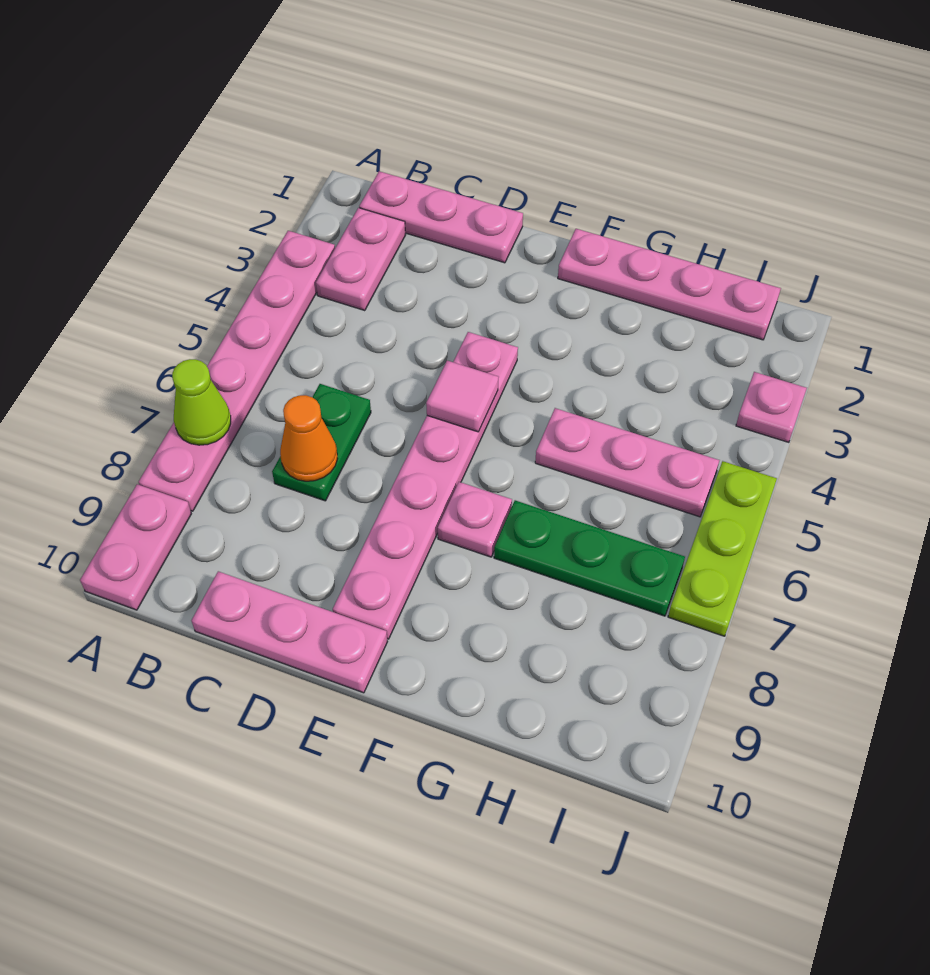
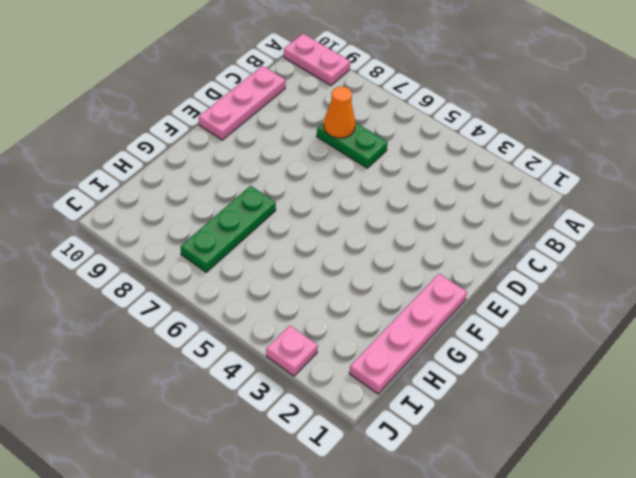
none -> pink 1x6 plate [139,231,335,511]
none -> pink 1x3 plate [359,171,523,263]
none -> pink 1x2 plate [316,208,405,311]

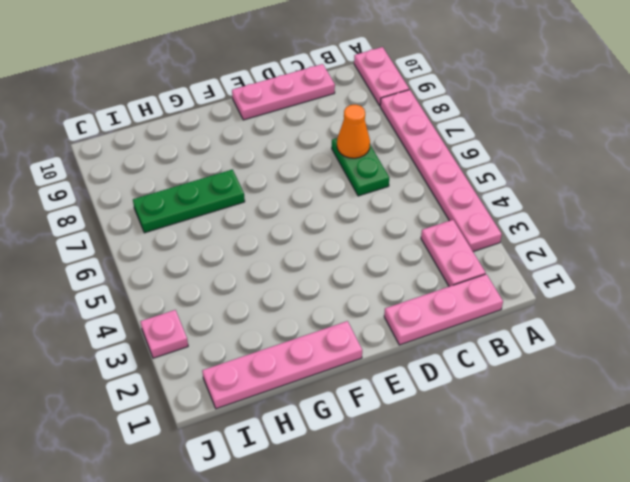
none -> pink 1x6 plate [333,332,518,639]
none -> pink 1x1 plate [438,482,512,557]
none -> pink 1x3 plate [535,408,719,517]

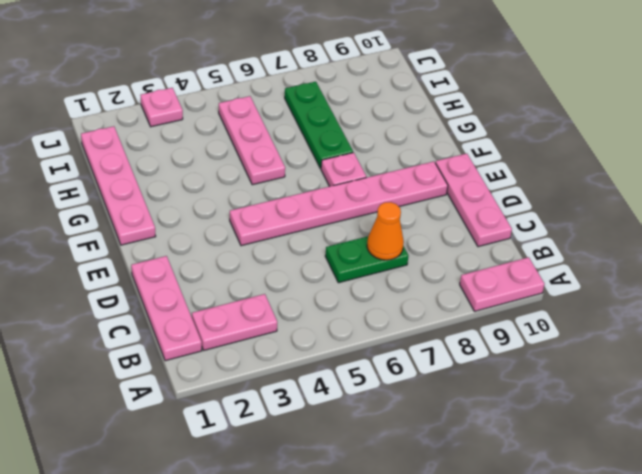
none -> pink 1x6 plate [139,231,335,511]
none -> lime 1x3 plate [668,461,777,636]
none -> lime 1x1 cone [172,359,231,445]

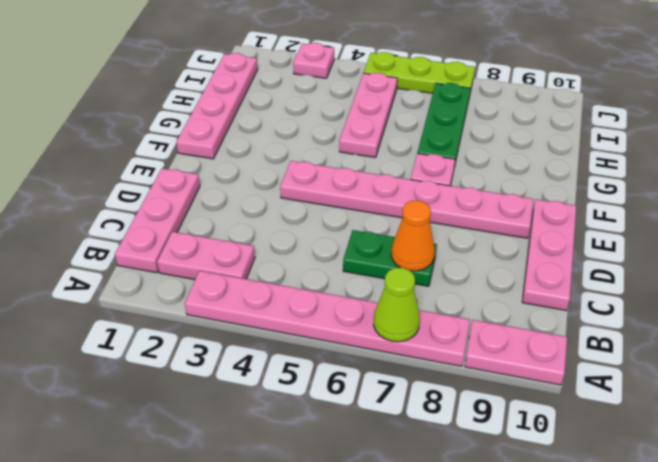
none -> pink 1x1 tile [426,361,499,432]

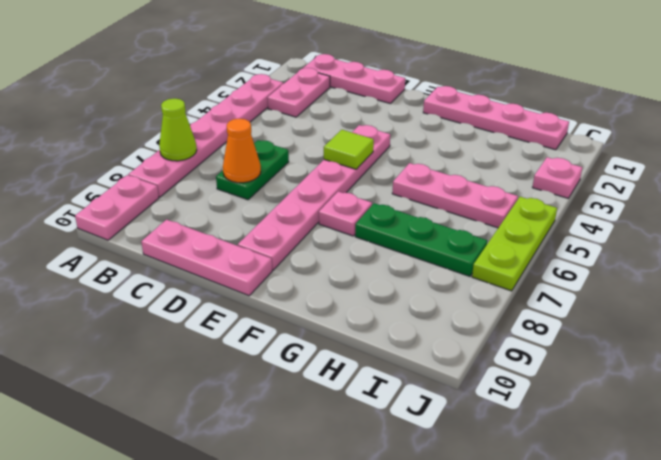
lime 1x1 tile [324,130,374,169] -> pink 1x1 tile [426,361,499,432]

